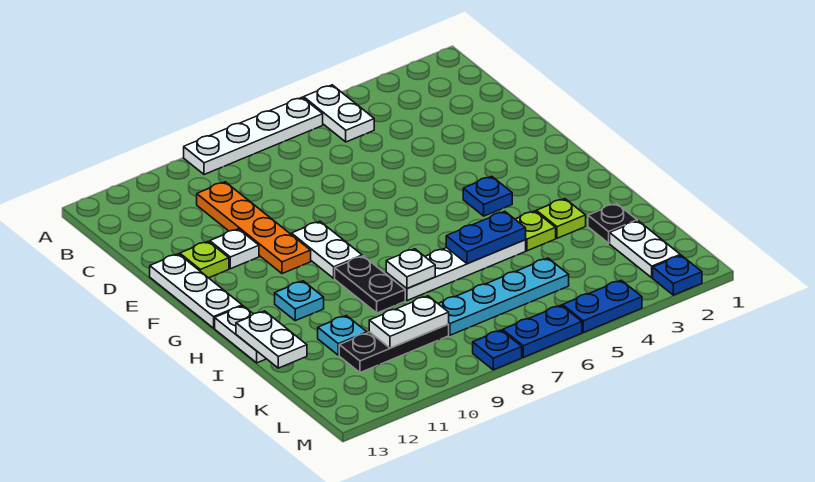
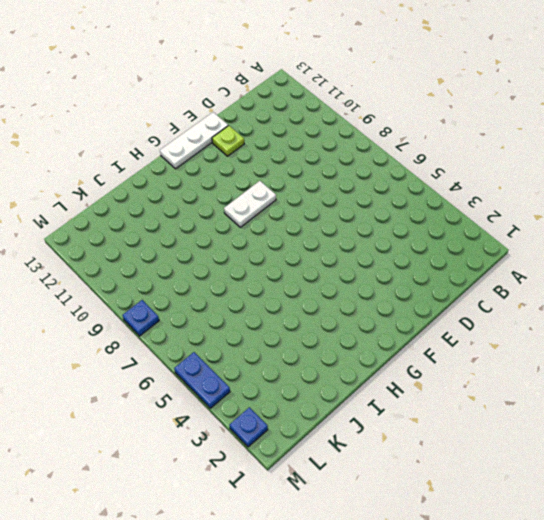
none -> white 1x2 plate [304,85,374,142]
none -> white 1x4 plate [184,97,323,175]
none -> orange 1x4 plate [197,182,311,274]

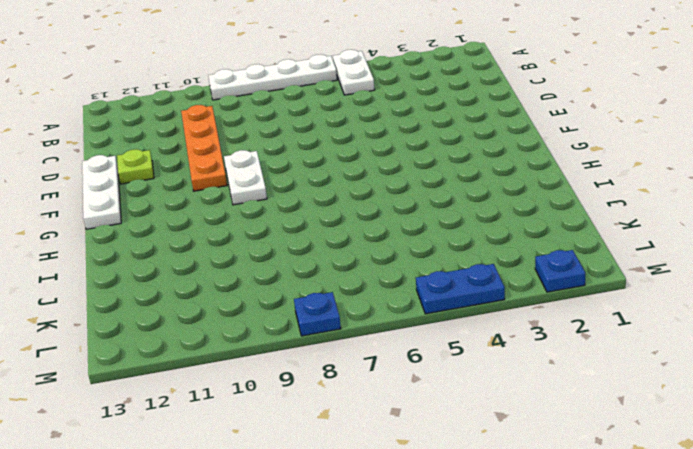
none -> white 1x1 plate [210,229,259,269]
none -> blue 1x1 plate [463,176,512,216]
none -> black 1x2 plate [335,256,405,313]

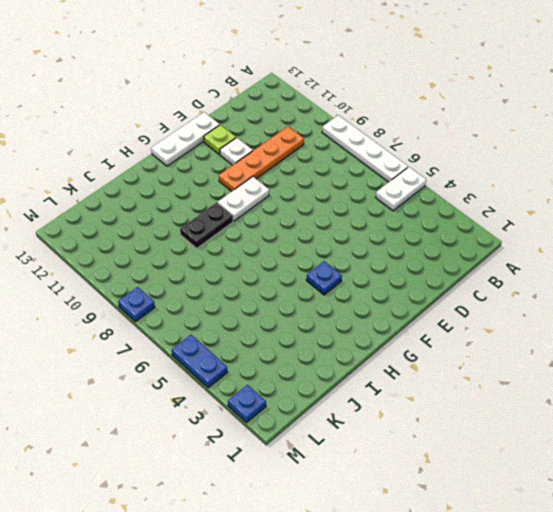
none -> cyan 1x1 plate [275,281,324,321]
none -> white 1x2 plate [215,306,266,363]
none -> lime 1x1 plate [536,199,586,238]

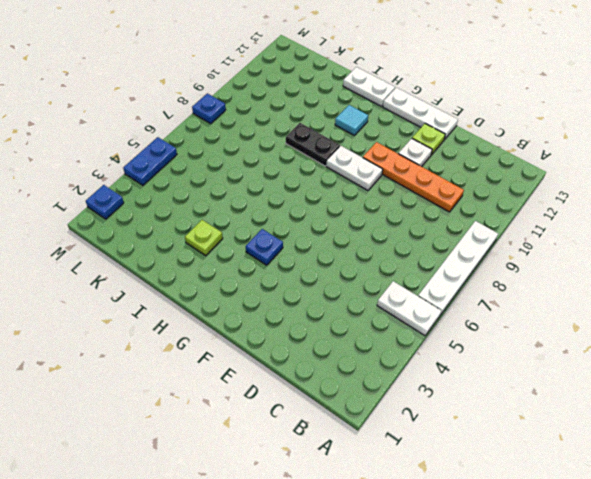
cyan 1x1 tile [335,105,368,135] -> cyan 1x1 plate [275,281,324,321]
none -> lime 1x1 plate [515,211,556,251]
none -> white 1x4 plate [386,240,526,301]
none -> black 1x1 plate [588,203,637,243]

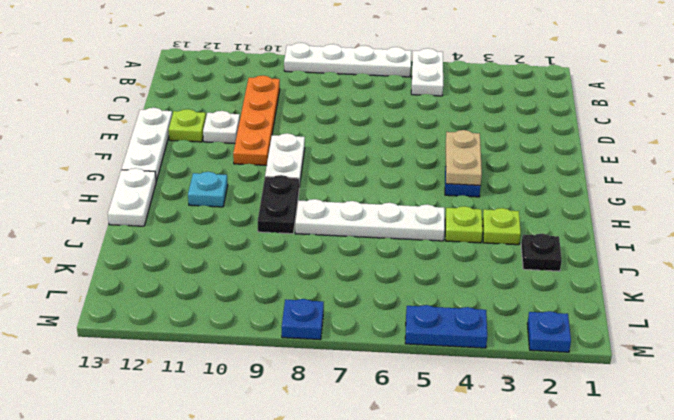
tan 1x2 plate [446,130,482,185] -> none
none -> cyan 1x1 plate [318,315,367,355]
none -> white 1x2 plate [610,221,680,278]
none -> cyan 1x4 plate [438,258,569,335]

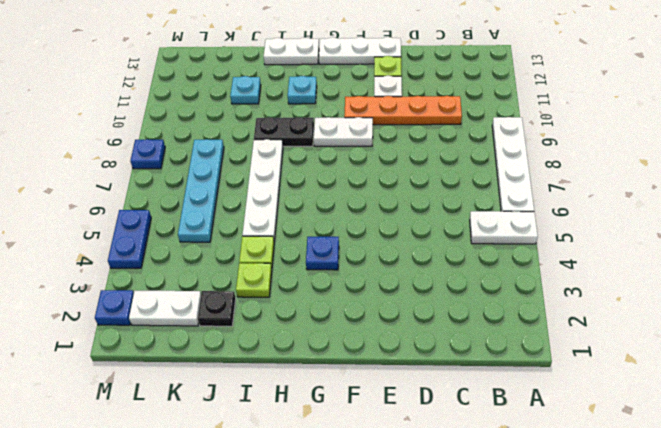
none -> black 1x3 plate [339,324,449,373]
none -> blue 1x2 plate [503,305,582,357]
none -> blue 1x2 plate [446,211,526,264]

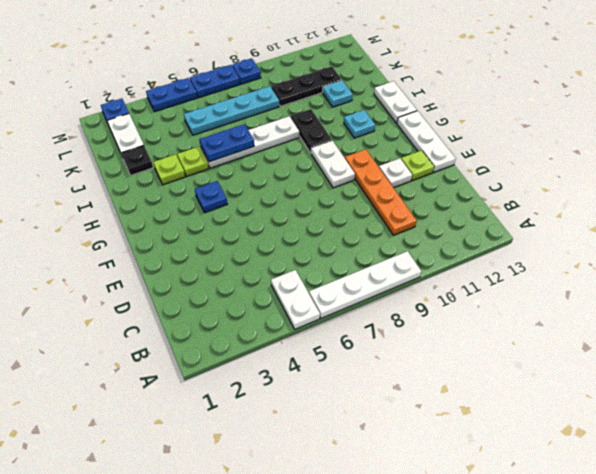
none -> white 1x1 plate [386,249,435,289]
none -> white 1x2 plate [236,311,307,368]
none -> white 1x2 plate [369,296,449,348]

